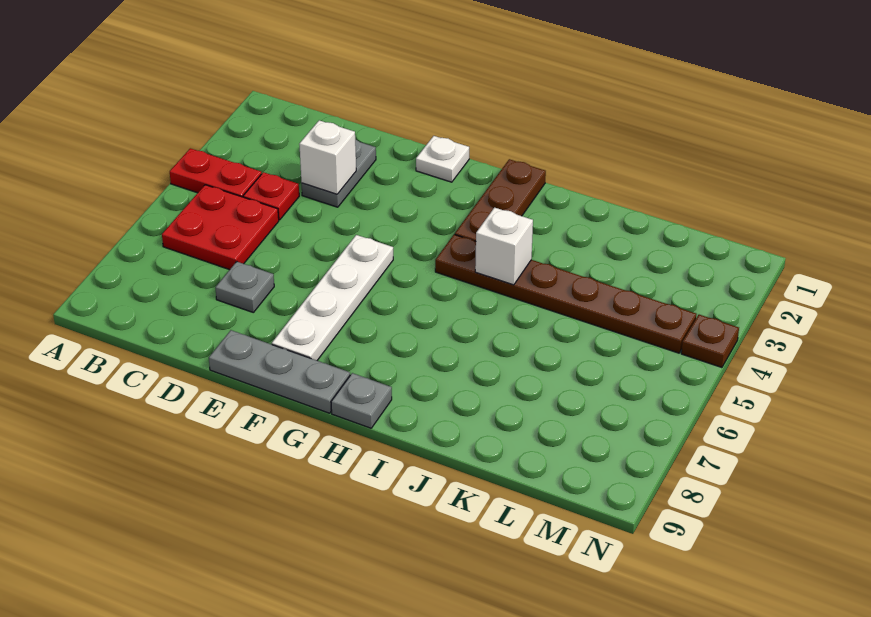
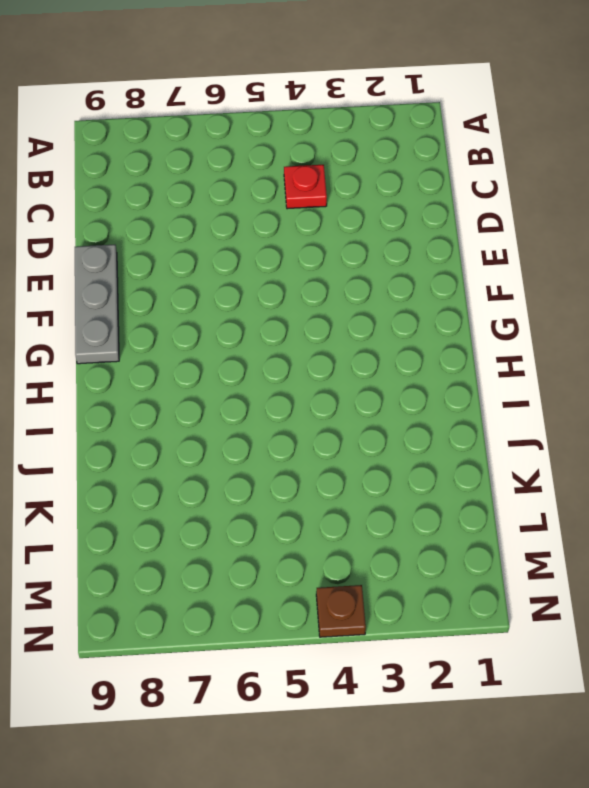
none -> red 1x2 plate [170,148,262,197]
none -> red 2x2 plate [162,185,279,270]
none -> grey 1x2 plate [302,139,376,207]

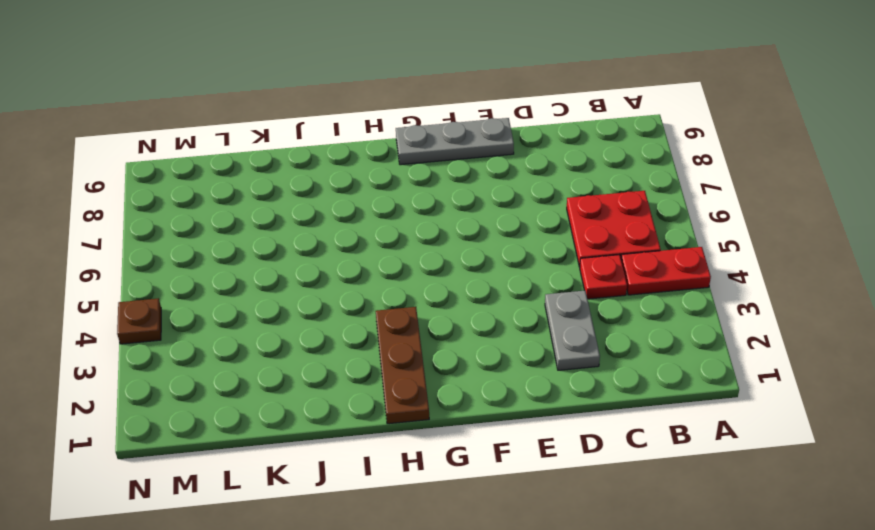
none -> grey 1x1 plate [215,262,274,312]
none -> white 1x1 plate [416,136,469,182]
none -> white 1x4 plate [272,235,393,360]

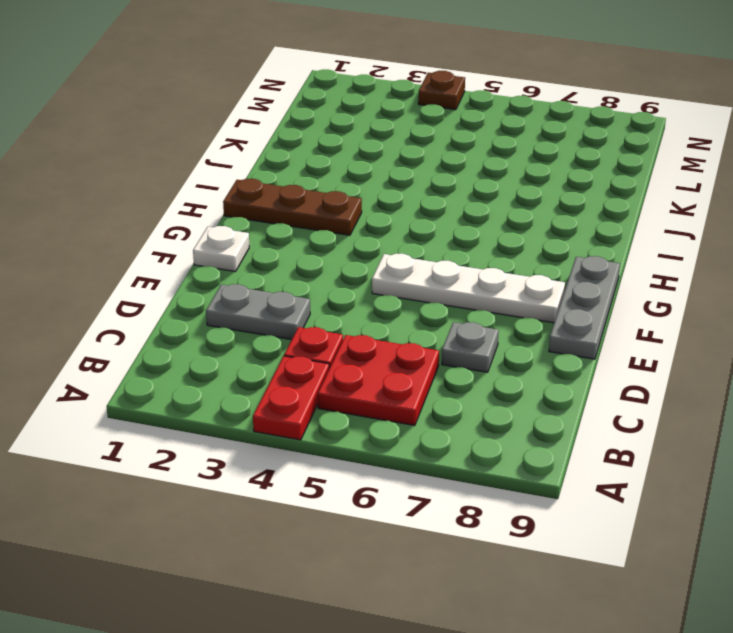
none -> brown 1x6 plate [435,234,697,353]
none -> grey 1x1 plate [331,373,392,428]
none -> white 1x1 brick [299,120,356,194]

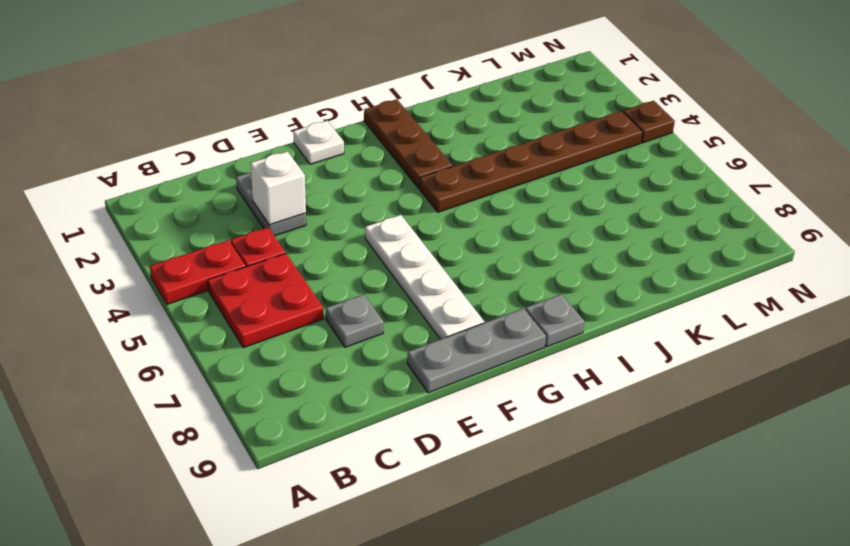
none -> white 1x1 brick [475,208,533,285]

